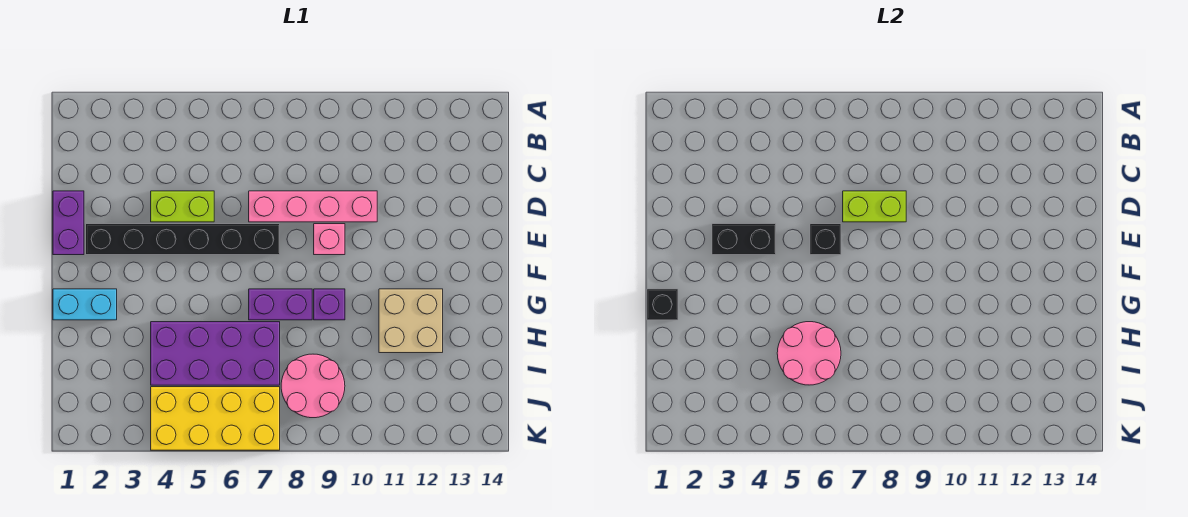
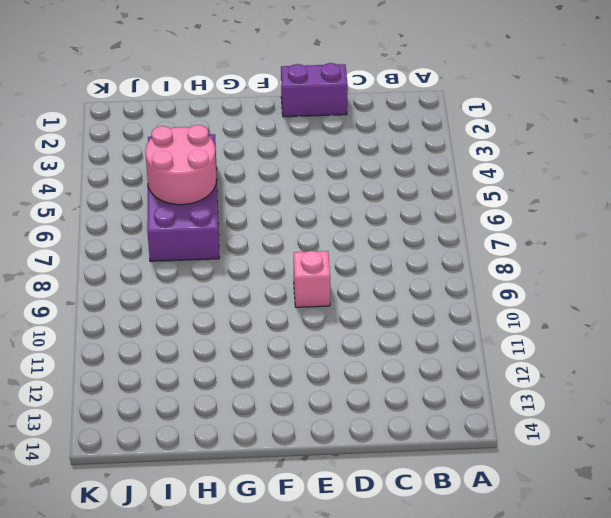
none -> lime 1x2 brick [151,191,214,222]
none -> pink 1x4 brick [249,191,377,222]
none -> black 1x6 brick [86,224,280,255]

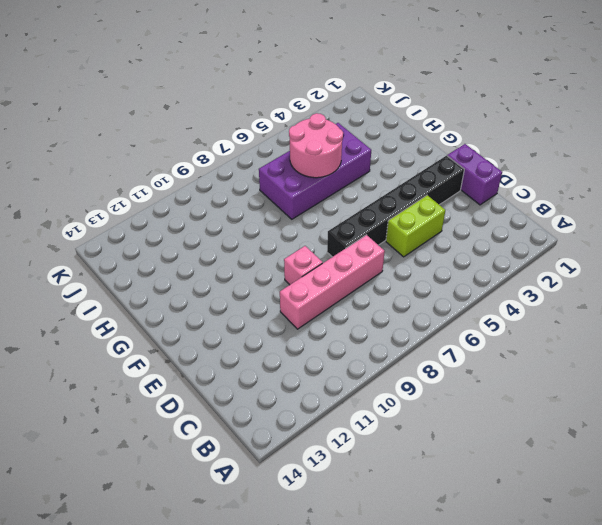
none -> cyan 1x2 brick [53,289,117,320]
none -> purple 1x2 brick [249,289,312,320]
none -> purple 1x1 brick [314,289,345,320]

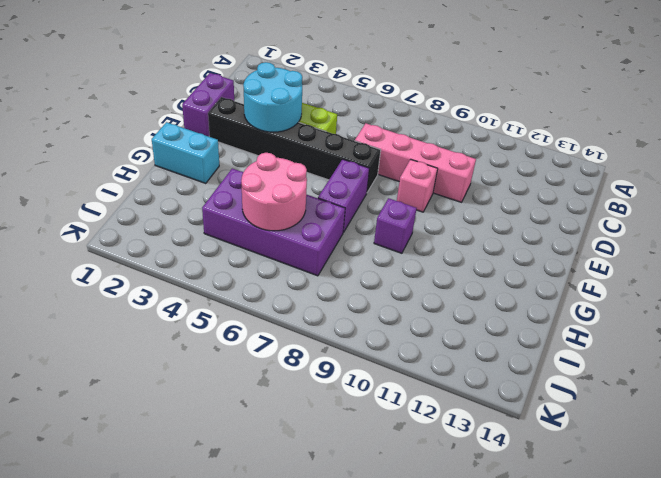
cyan 2x2 round brick [243,62,302,132] -> black 1x2 brick [712,224,776,255]
purple 1x2 brick [318,159,369,233] -> purple 1x2 brick turned to [249,289,312,320]
none -> tan 2x2 brick [379,289,443,353]
none -> pink 2x2 round brick [281,354,345,418]
none -> yellow 2x4 brick [151,387,280,450]

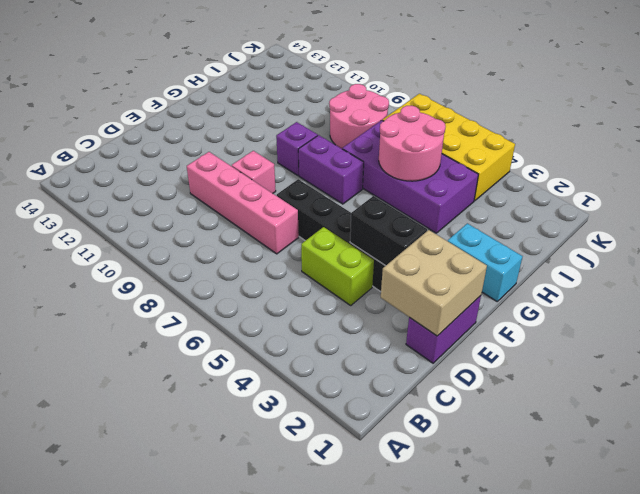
tan 2x2 brick [381,230,487,336] -> tan 2x2 brick moved to [379,289,443,353]
none -> lime 1x2 brick [843,191,906,222]
none -> black 1x1 brick [810,224,841,255]
none -> black 1x1 brick [647,289,678,320]

